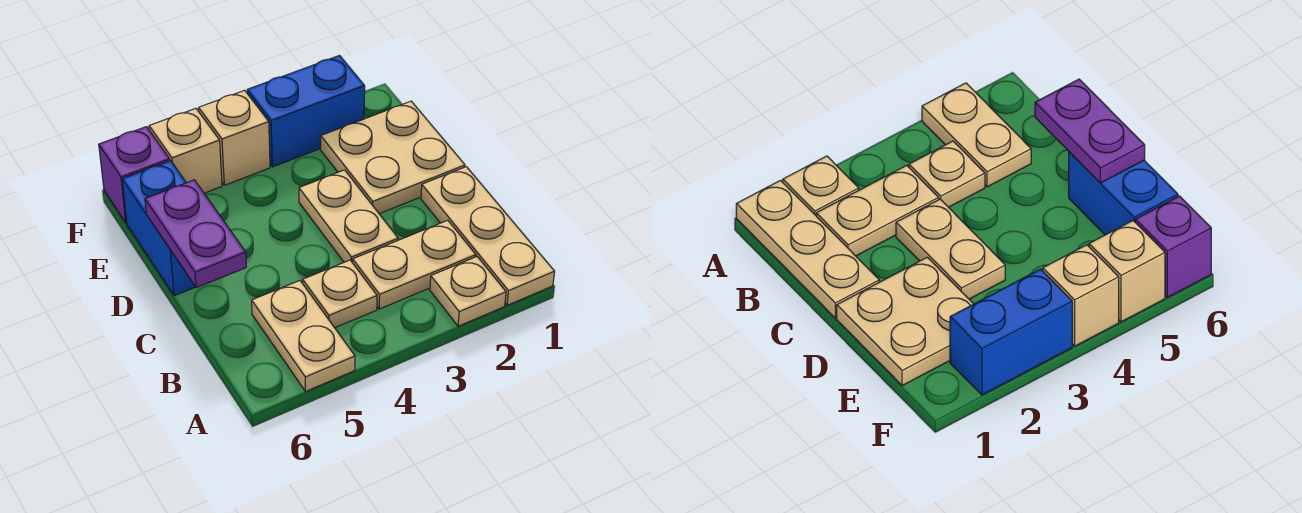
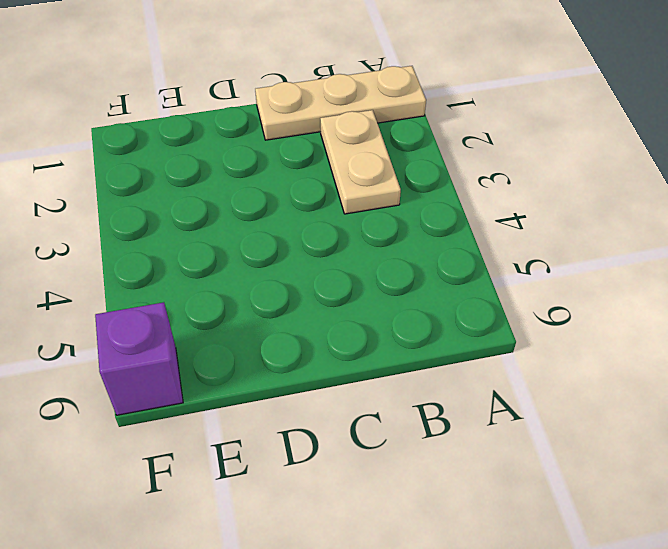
none -> tan 1x1 plate [430,257,506,326]
none -> tan 1x2 plate [252,281,355,392]
none -> tan 1x1 plate [303,260,377,328]

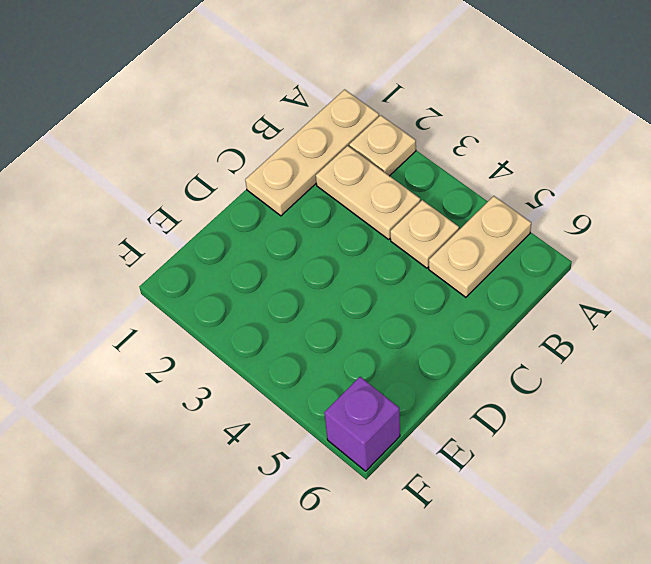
none -> tan 1x2 plate [299,170,398,263]
none -> tan 2x2 plate [321,101,465,214]
none -> blue 1x2 brick [122,161,195,296]

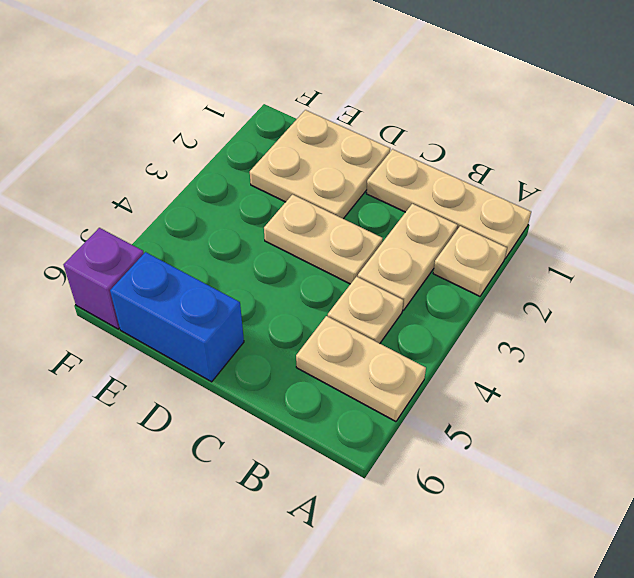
none -> blue 1x2 brick [247,56,365,167]
none -> tan 1x1 brick [199,90,270,185]
none -> tan 1x1 brick [149,108,222,193]

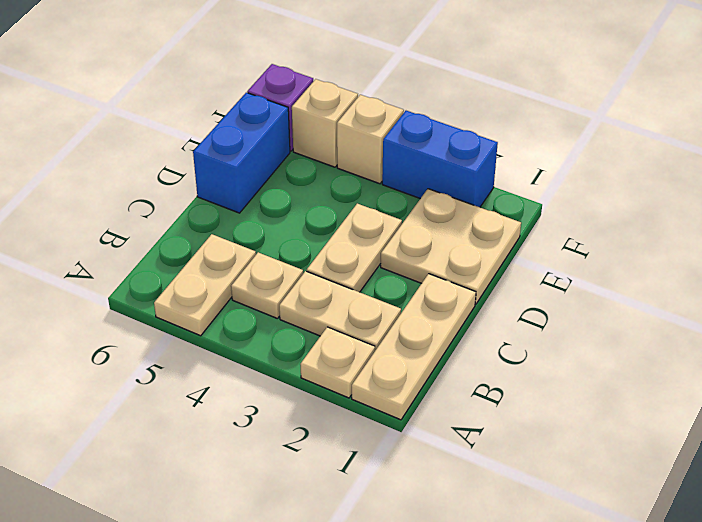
none -> purple 1x2 plate [145,180,246,288]

